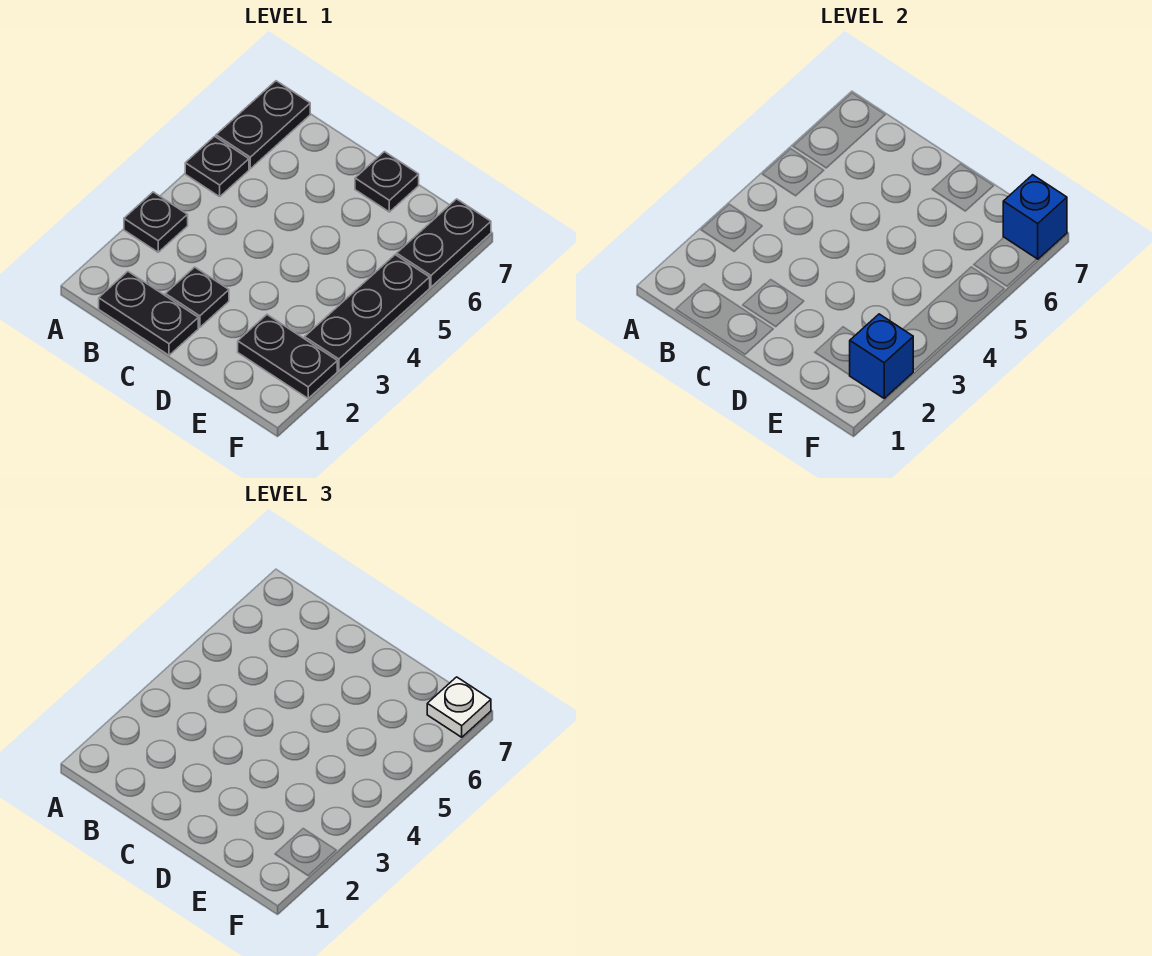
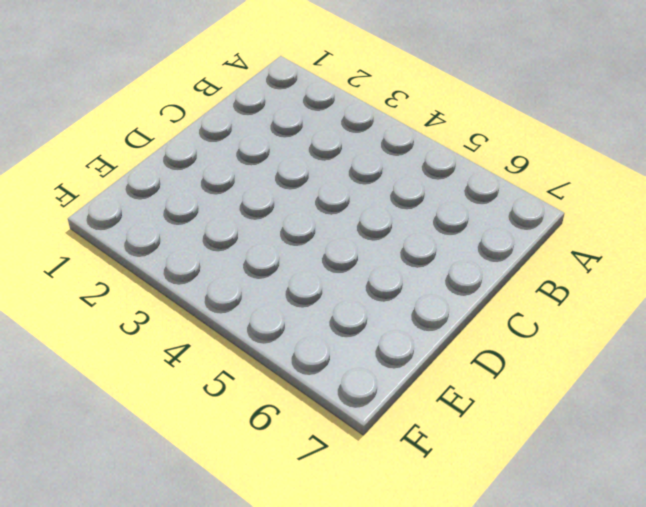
none -> black 1x1 plate [124,192,188,252]
none -> black 1x1 plate [185,136,249,197]
none -> black 1x2 plate [216,81,310,169]

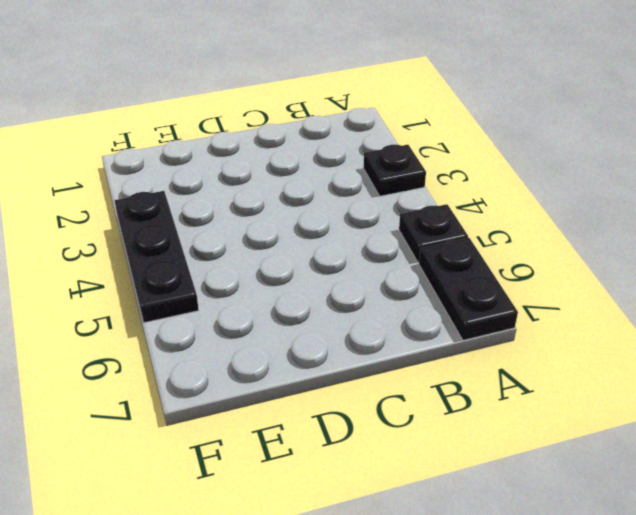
none -> black 1x2 plate [99,272,198,355]
none -> black 1x1 plate [165,267,229,328]
none -> black 1x1 plate [355,152,419,212]

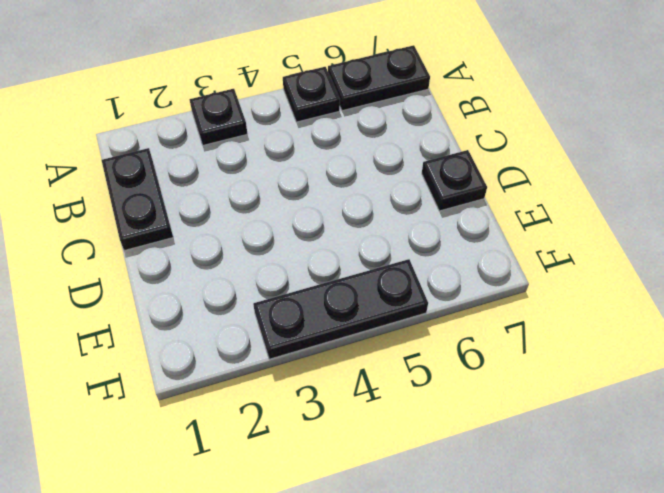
none -> black 1x1 plate [165,267,229,328]
none -> black 1x2 plate [238,315,337,398]
none -> black 1x2 plate [397,199,491,287]

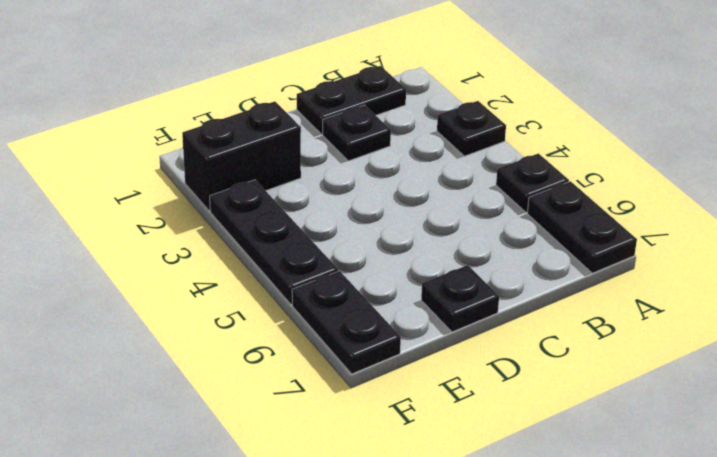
black 1x2 brick [182,101,301,211] -> black 1x2 plate [238,315,337,398]
none -> blue 1x1 brick [850,314,913,398]
none -> blue 1x1 brick [1003,175,1067,259]
none -> white 1x1 plate [427,677,491,737]

